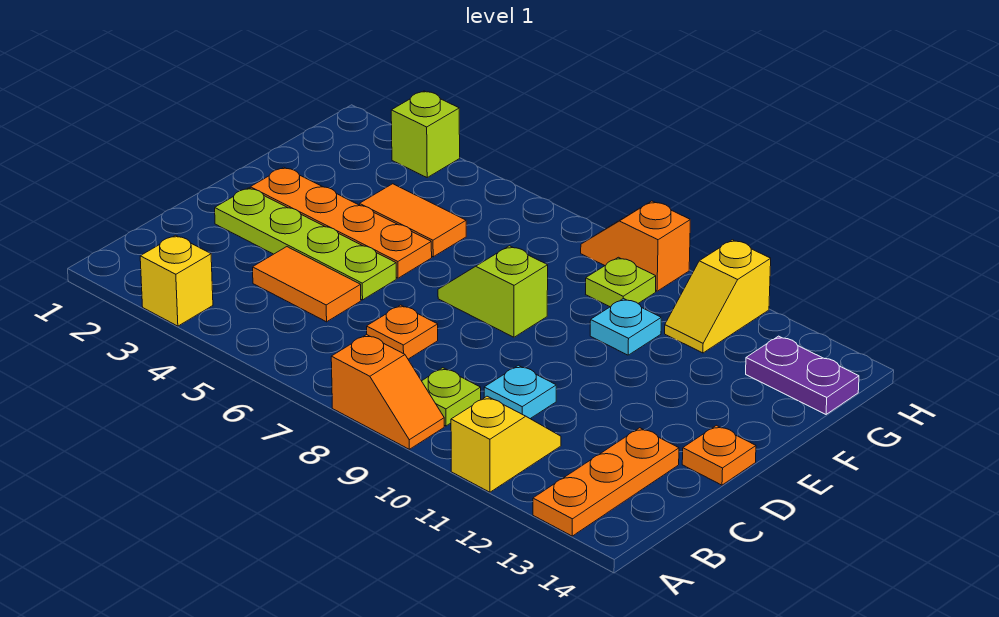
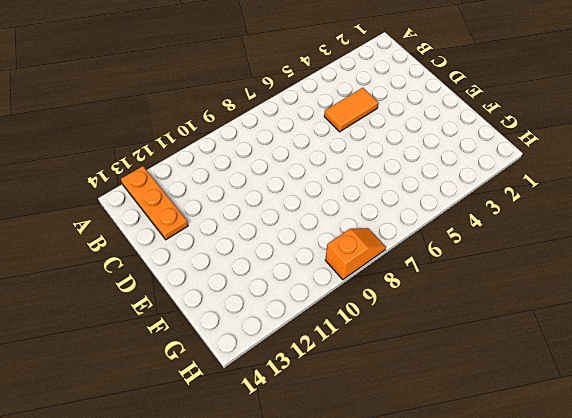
none -> yellow 1x1 brick [140,235,213,326]
none -> orange 1x2 slope [331,335,444,449]
none -> yellow 1x2 slope [451,396,561,492]

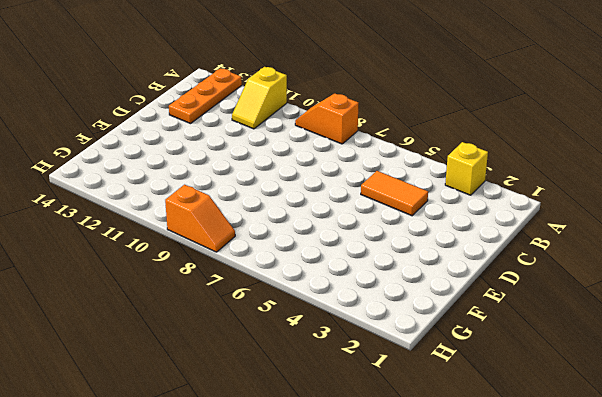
none -> lime 1x1 plate [422,368,481,426]
none -> orange 1x1 plate [367,305,438,359]
none -> cyan 1x1 plate [484,365,556,419]

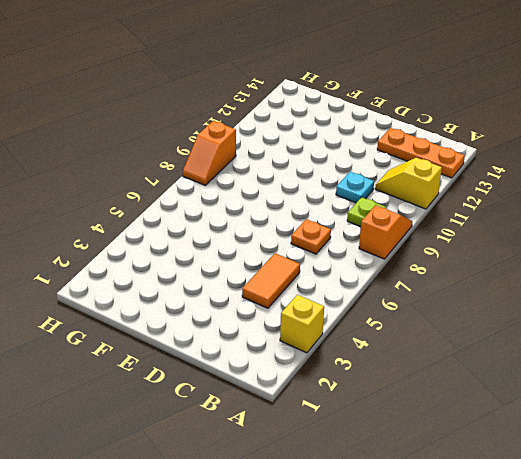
none -> lime 1x4 plate [215,188,396,300]
none -> orange 1x1 plate [682,425,756,485]
none -> orange 1x4 plate [250,167,432,278]

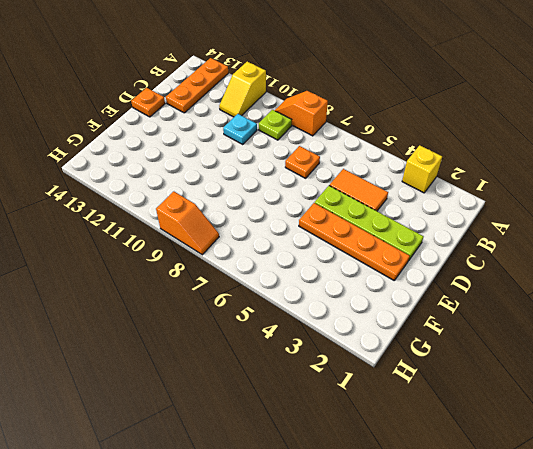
none -> lime 1x2 slope [438,246,548,337]
none -> orange 1x2 tile [360,184,466,257]
none -> cyan 1x1 plate [590,298,661,355]

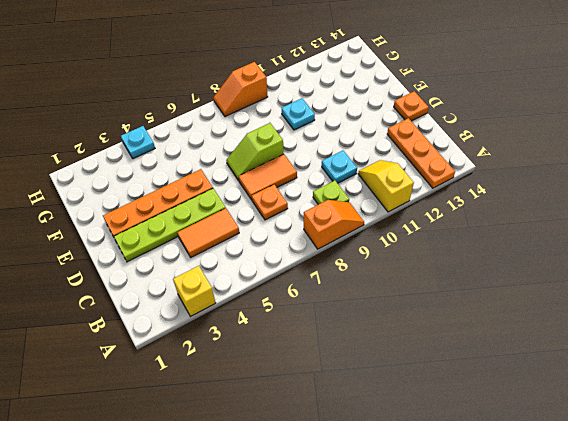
orange 1x2 tile [238,154,297,200] -> orange 1x2 tile moved to [360,184,466,257]
cyan 1x1 plate [121,126,155,159] -> none
none -> lime 1x1 plate [586,257,656,307]
none -> yellow 1x2 slope [665,240,771,353]
none -> purple 1x2 plate [746,336,859,414]

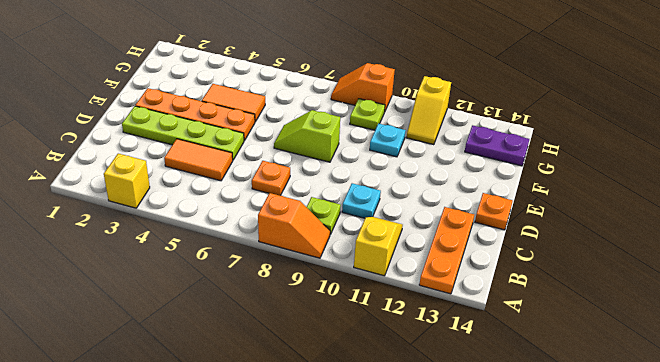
none -> lime 1x1 brick [391,91,460,177]

